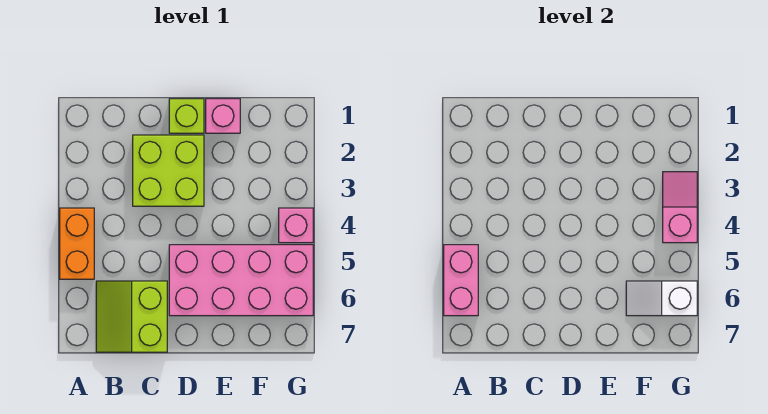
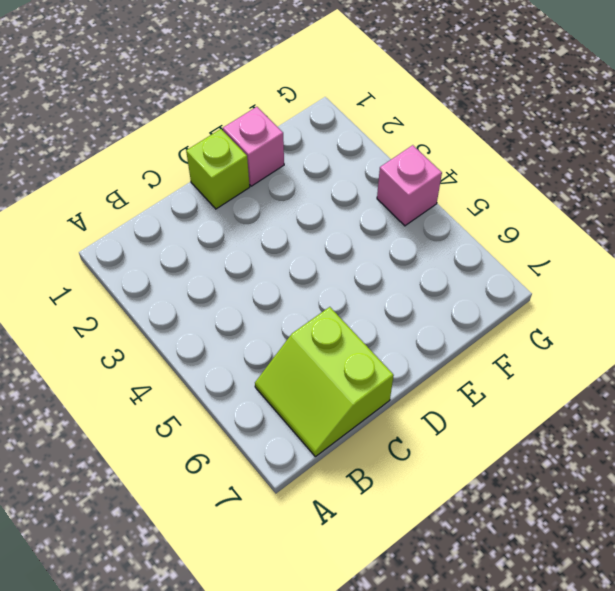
none -> orange 1x2 brick [60,208,94,279]
none -> lime 2x2 brick [133,135,204,206]

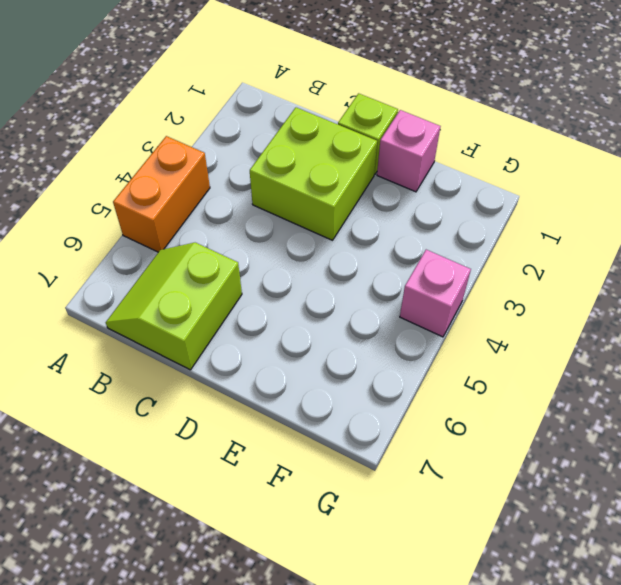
none -> pink 2x4 brick [169,245,313,316]
none -> pink 1x2 brick [444,245,478,316]

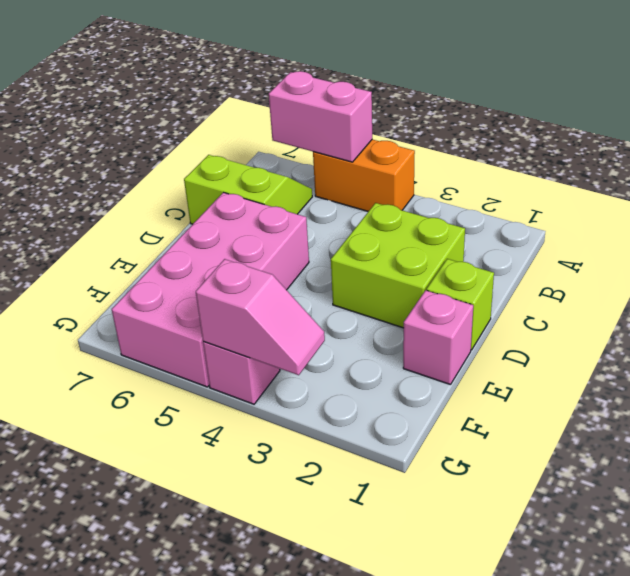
none -> white 1x2 slope [626,281,697,316]

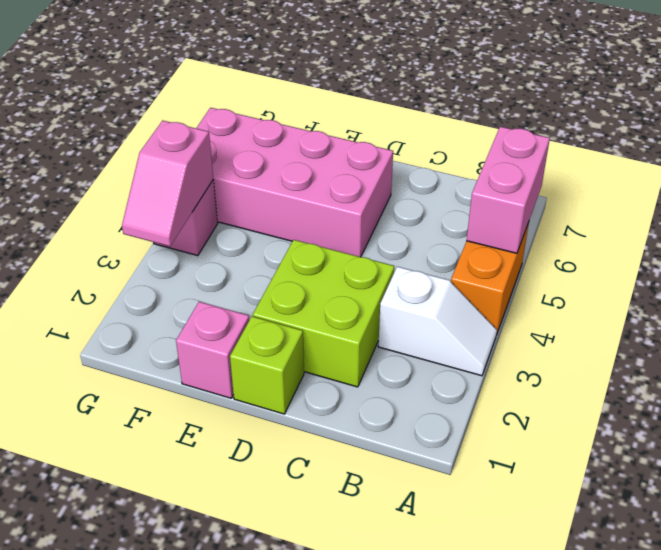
white 1x2 slope [378,267,497,376] -> white 1x2 slope moved to [626,281,697,316]
none -> lime 2x2 slope [96,281,167,352]

